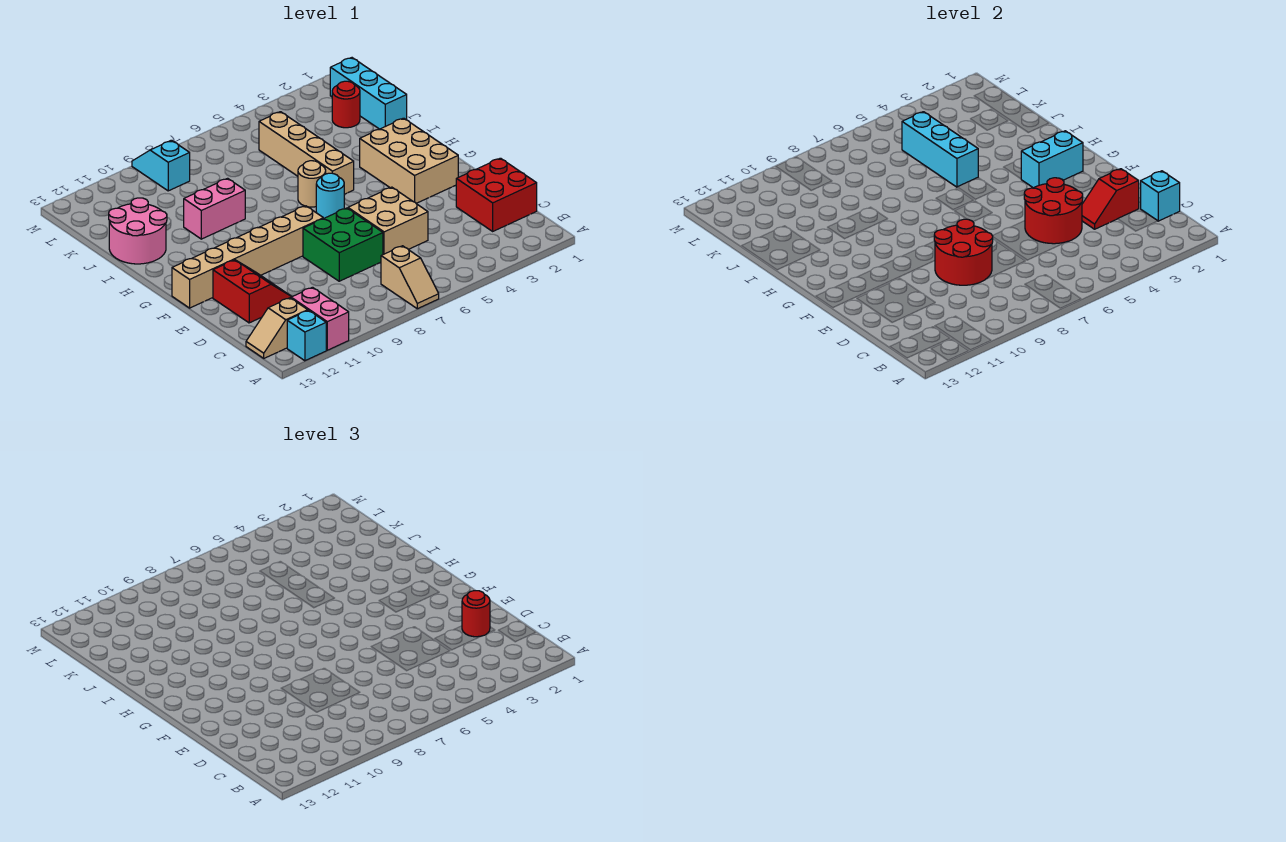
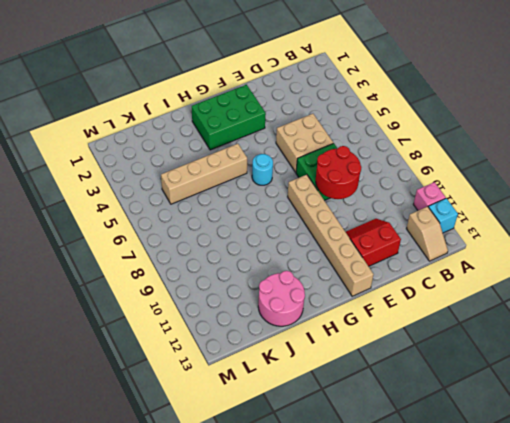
pink 1x1 brick [413,182,446,210] -> pink 1x2 brick [291,287,349,350]
green 2x3 brick [192,85,266,150] -> tan 2x3 brick [360,118,458,203]
none -> tan 1x2 slope [381,246,439,309]
none -> red 2x2 brick [456,158,537,231]
none -> tan 1x1 round brick [298,161,326,207]

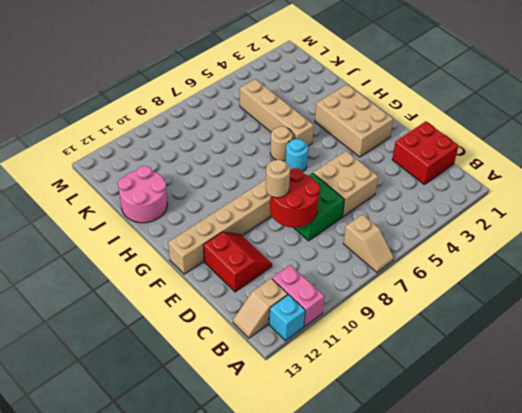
tan 1x1 round brick [266,160,290,198] -> none
none -> pink 1x2 brick [184,178,245,239]
none -> cyan 1x3 brick [330,58,407,129]
none -> red 1x1 round brick [332,81,360,128]

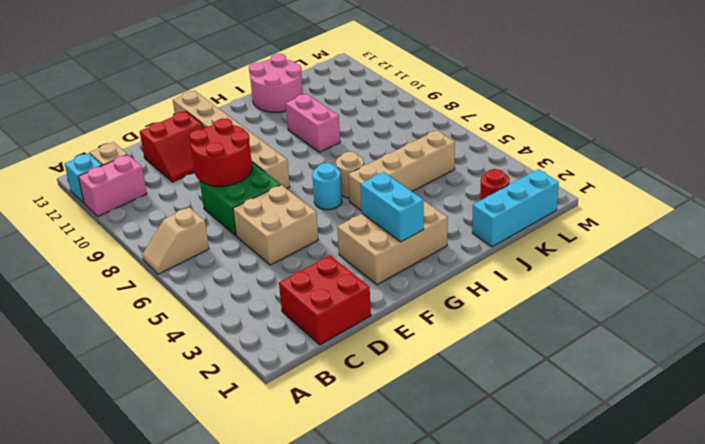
none -> cyan 1x2 slope [132,140,190,191]
none -> cyan 1x1 brick [1141,171,1180,221]
none -> red 1x2 slope [1082,169,1139,229]

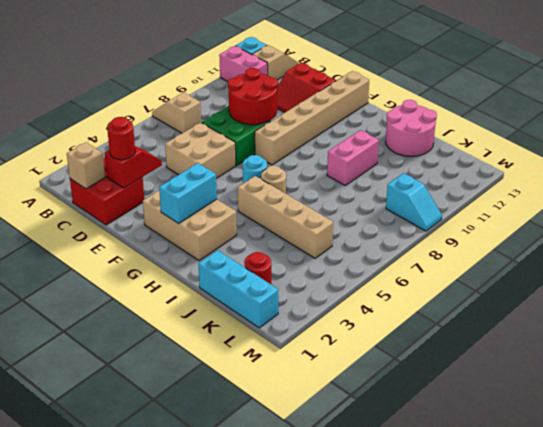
tan 1x1 brick [67,142,105,189] -> cyan 1x1 brick [1141,171,1180,221]
none -> red 2x2 round brick [1024,178,1083,244]
none -> cyan 1x3 brick [902,112,978,187]

